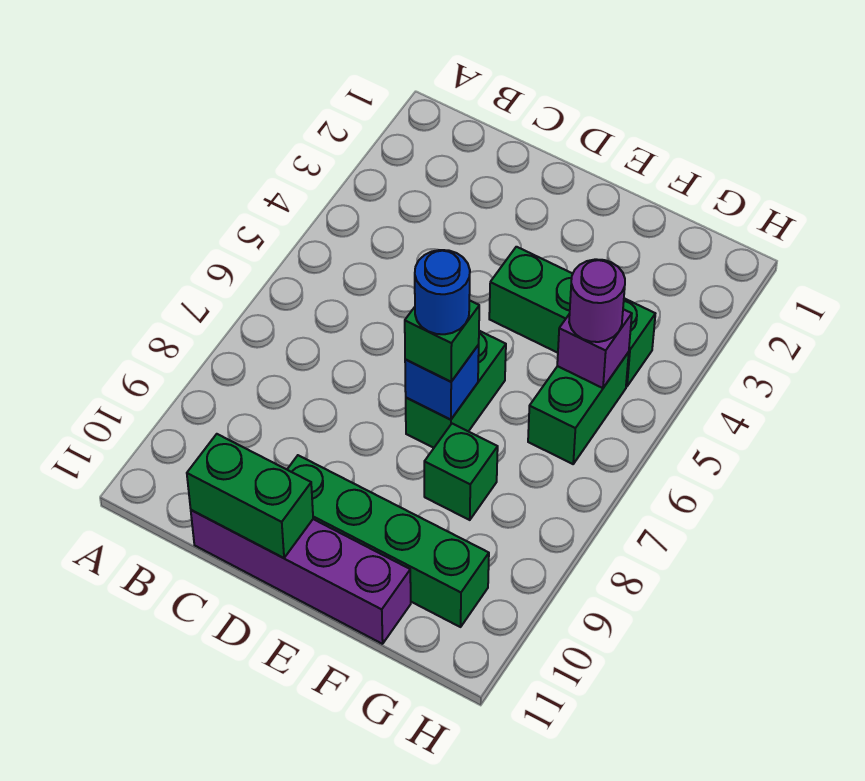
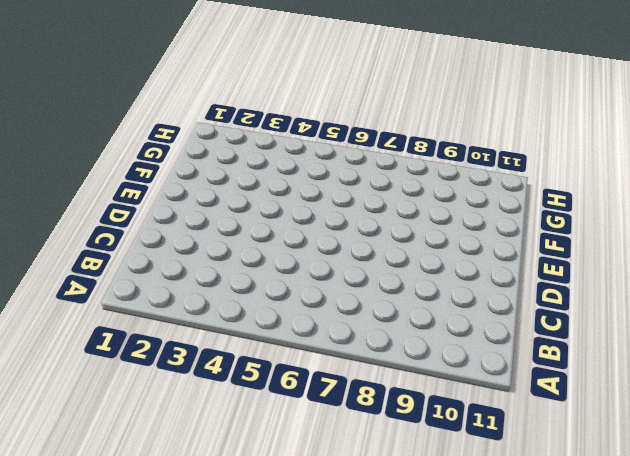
none -> purple 1x4 brick [191,510,411,644]
none -> green 1x4 brick [287,455,489,627]
none -> green 1x3 brick [489,247,655,386]

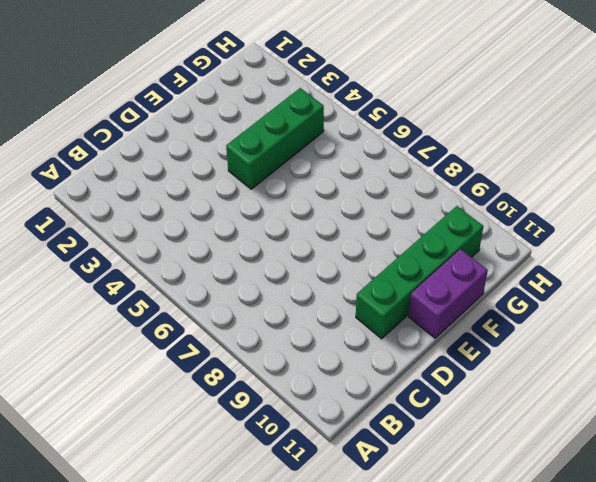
purple 1x2 brick [409,249,488,338] -> purple 1x4 brick [191,510,411,644]
none -> green 1x2 brick [406,331,506,448]
none -> green 1x1 brick [424,424,498,520]
none -> green 1x2 brick [528,352,629,464]

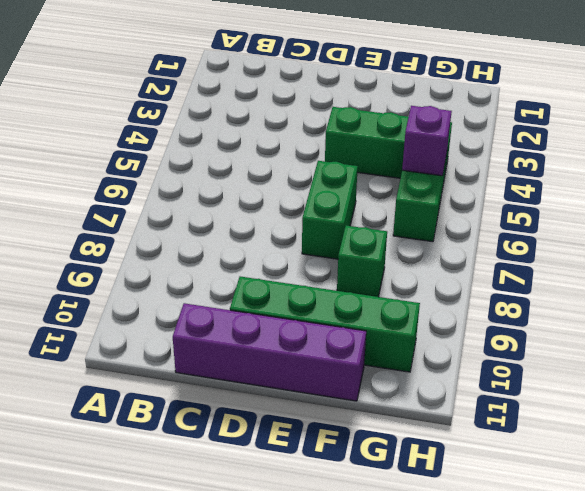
none -> green 1x2 brick [187,434,313,558]
none -> blue 1x1 brick [405,345,479,420]
none -> green 1x1 brick [405,300,479,382]

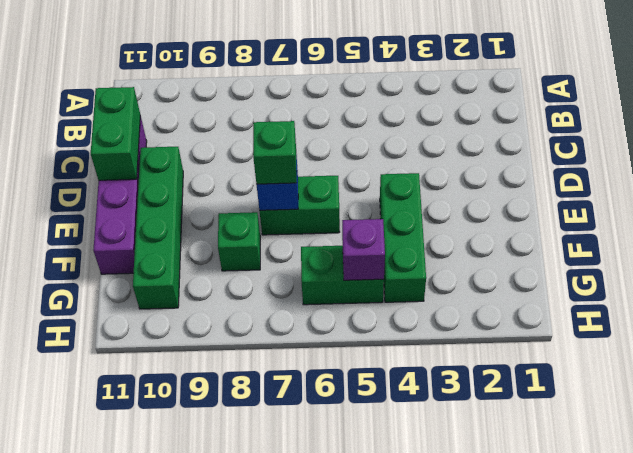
none -> purple 1x1 round brick [569,259,625,342]
none -> blue 1x1 round brick [415,250,470,334]

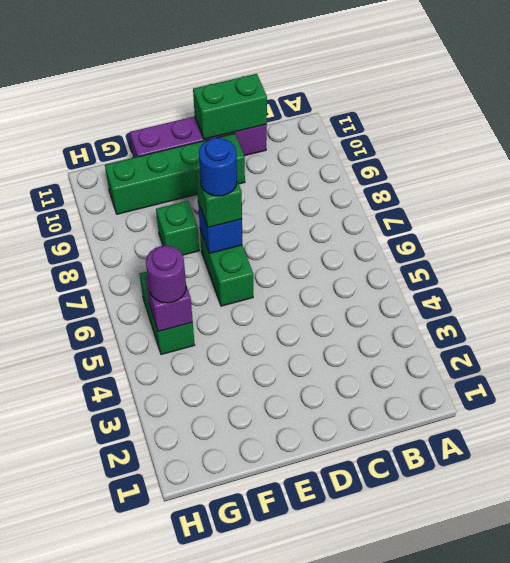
none -> green 1x3 brick [489,247,655,386]

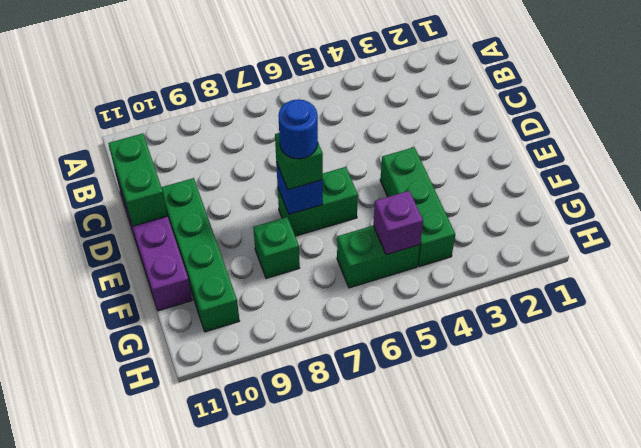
none -> purple 1x1 round brick [569,259,625,342]

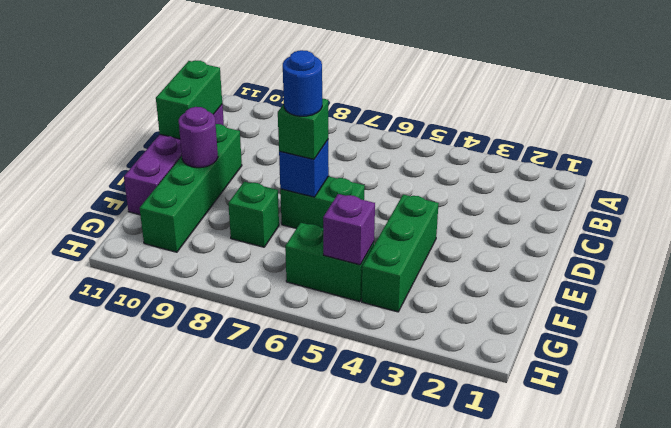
purple 1x1 round brick [179,107,218,168] -> purple 1x1 round brick moved to [569,259,625,342]

